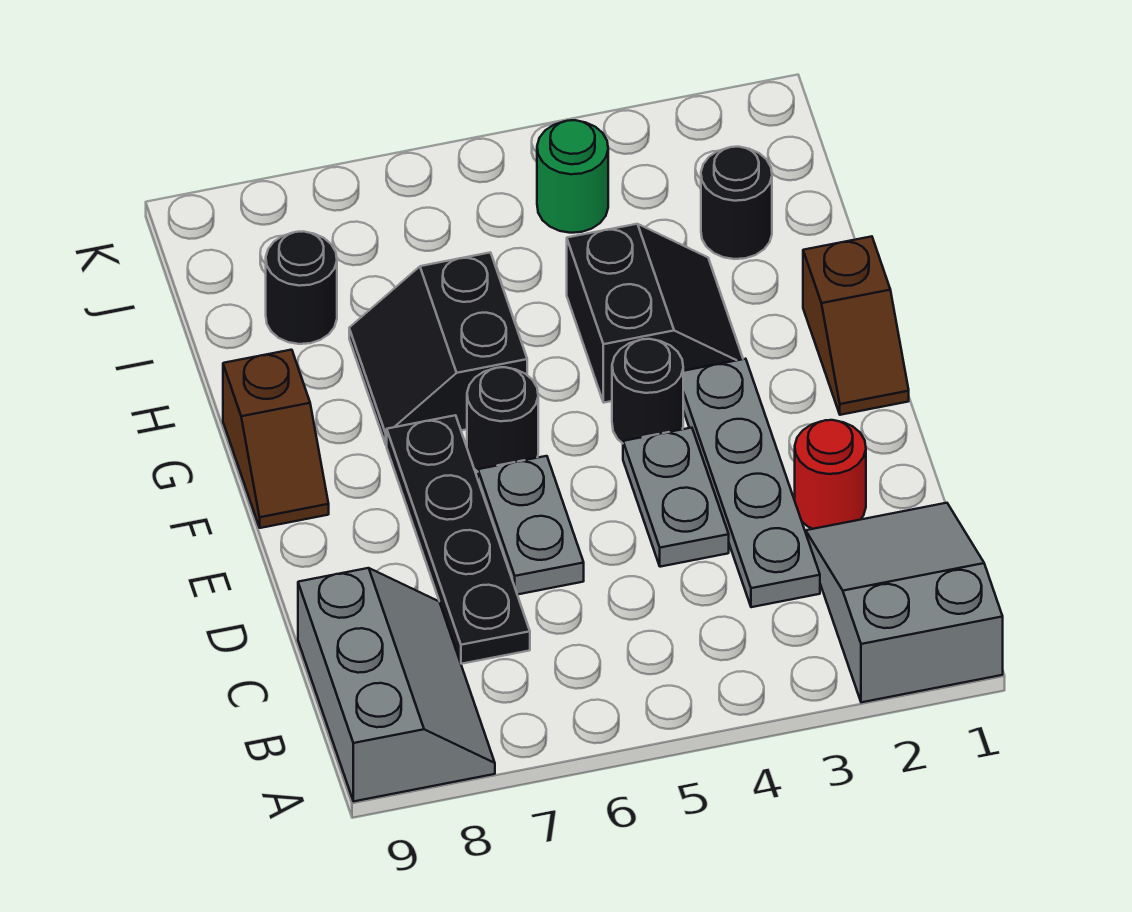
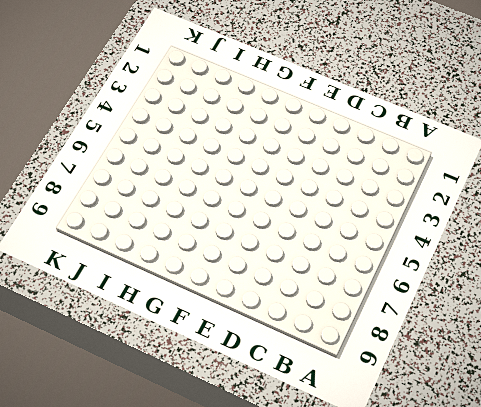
none -> grey 2x3 slope [806,503,1003,702]
none -> grey 2x3 slope [298,568,495,801]
none -> grey 1x4 plate [683,359,820,607]

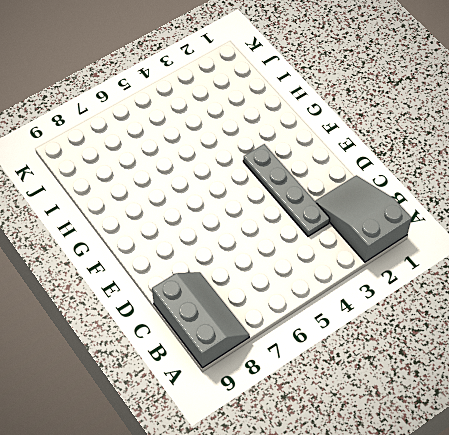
none -> black 1x4 plate [387,415,530,664]
none -> red 1x1 round brick [795,420,866,529]
none -> grey 1x2 plate [623,428,729,567]

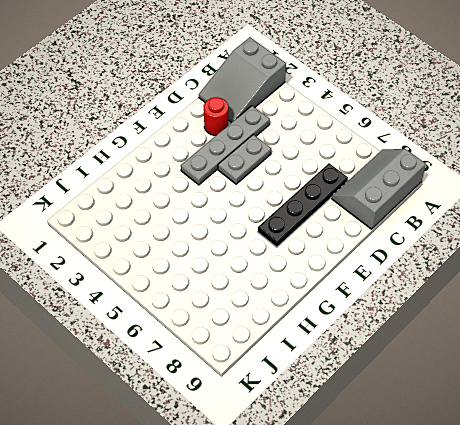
none -> grey 1x2 plate [478,456,584,595]
none -> brown 1x2 slope [803,236,909,415]
none -> black 1x1 round brick [612,339,683,443]

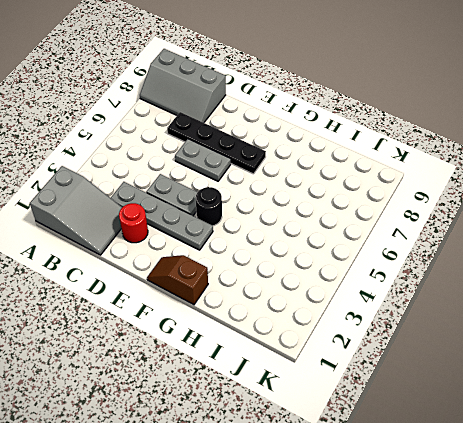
none -> black 1x1 round brick [467,367,538,472]
none -> brown 1x2 slope [223,350,329,528]
none -> black 2x2 slope [567,224,743,403]

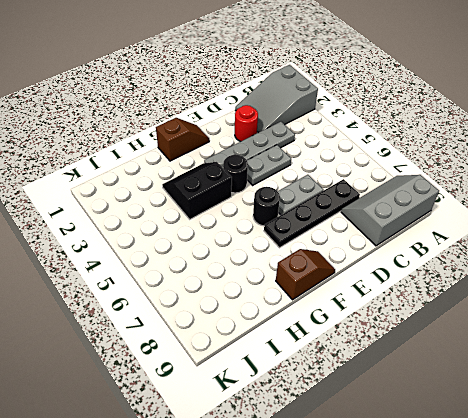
none -> black 2x2 slope [349,253,527,445]
none -> black 1x1 round brick [701,147,772,259]
none -> black 1x1 round brick [266,231,337,344]

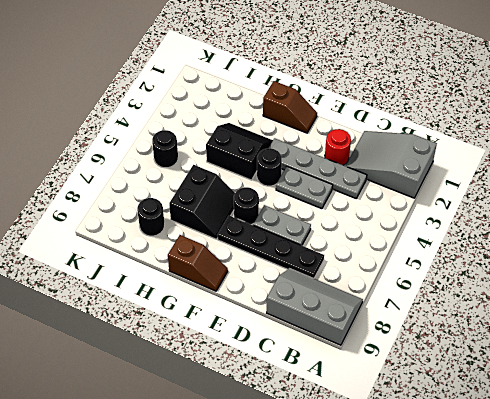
black 2x2 slope [169,165,235,239] -> black 2x2 slope turned to [349,253,527,445]
black 1x1 round brick [152,130,178,168] -> black 1x1 round brick moved to [701,147,772,259]
none -> green 1x1 round brick [537,120,608,233]

